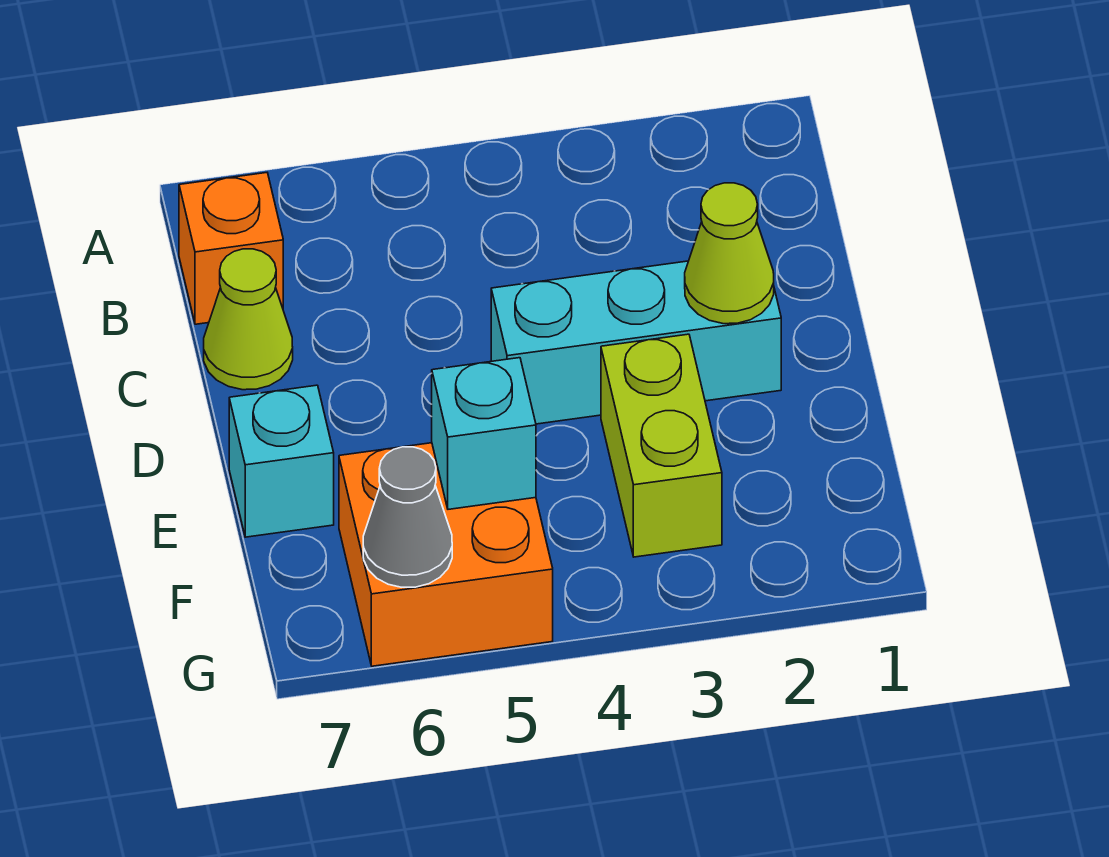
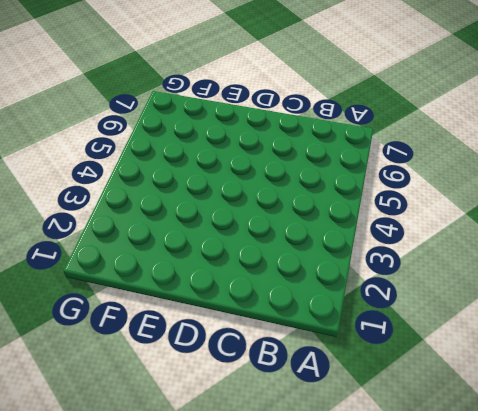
none -> orange 1x1 brick [179,173,283,324]
none -> lime 1x1 cone [204,249,293,390]

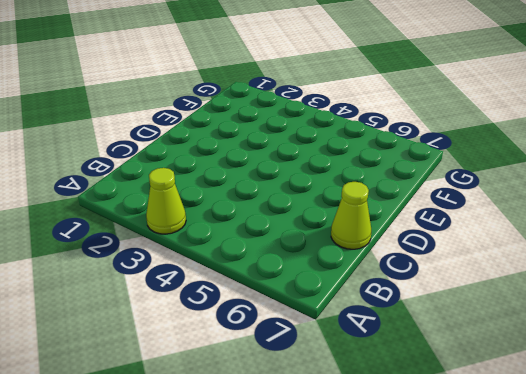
lime 1x1 cone [146,168,186,234] -> lime 1x1 cone moved to [685,183,774,324]
none -> orange 1x1 brick [179,173,283,324]
none -> cyan 1x3 brick [491,261,781,424]

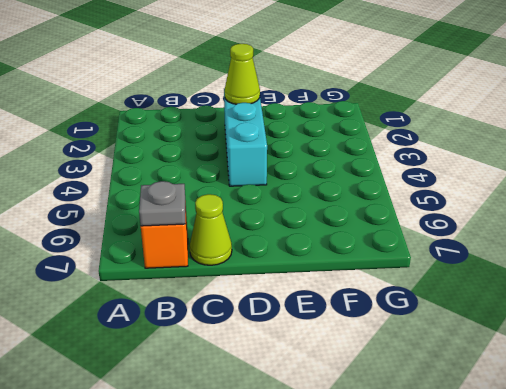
grey 1x1 plate [139,181,185,226] -> none
none -> lime 1x2 brick [601,334,722,557]
none -> cyan 1x1 brick [229,385,334,537]

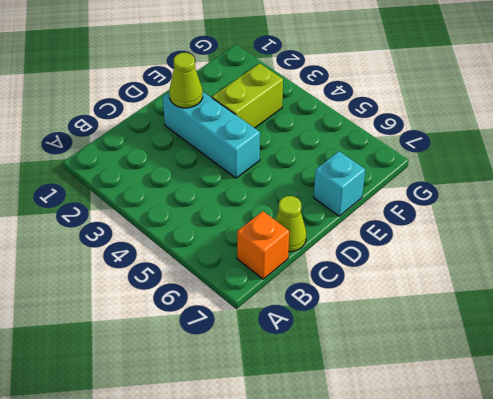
none -> orange 2x2 brick [339,443,553,666]
none -> cyan 1x1 brick [432,358,536,509]

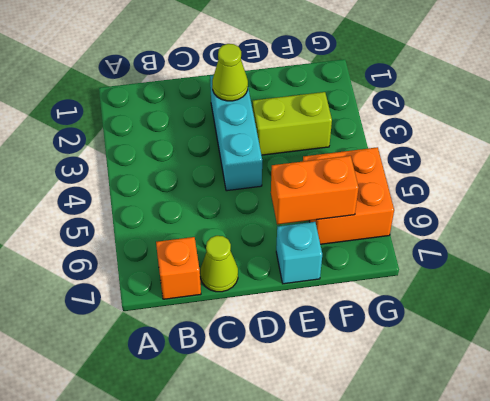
orange 1x2 brick [271,156,359,224] -> none
none -> cyan 1x1 brick [432,358,536,509]
none -> grey 1x1 cone [363,447,452,587]

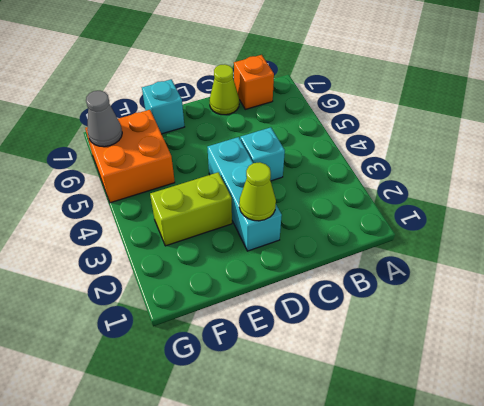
cyan 1x1 brick [240,127,285,181] -> cyan 1x1 brick moved to [432,358,536,509]

